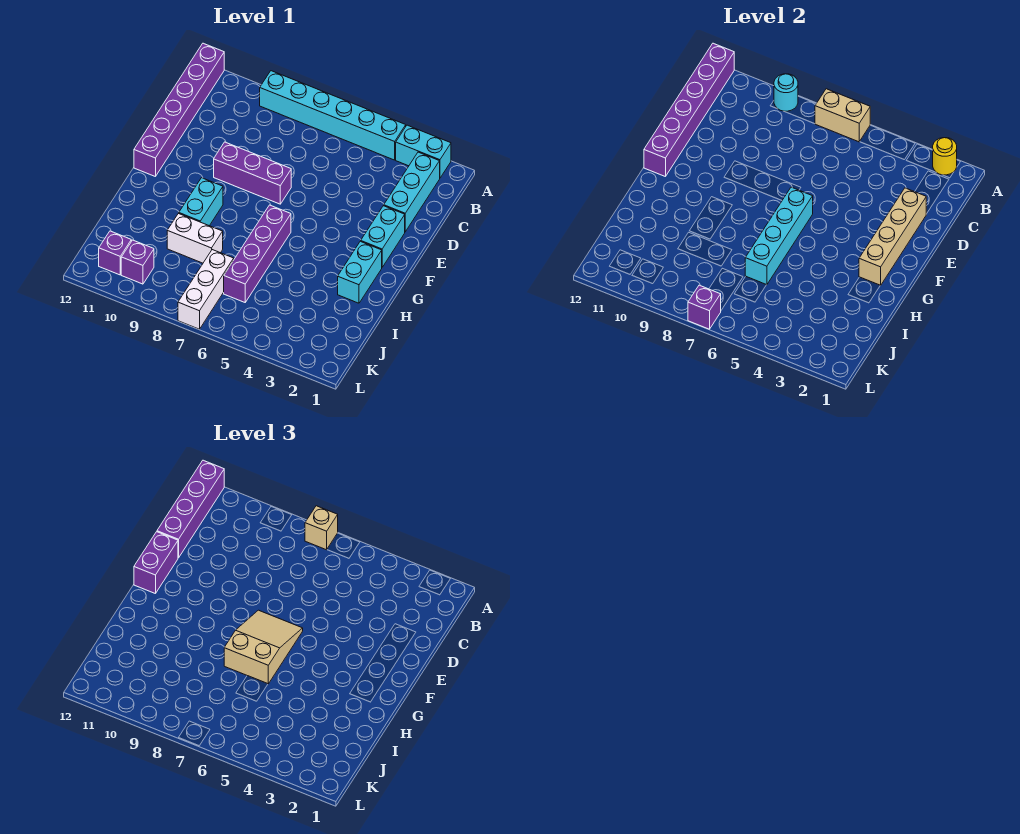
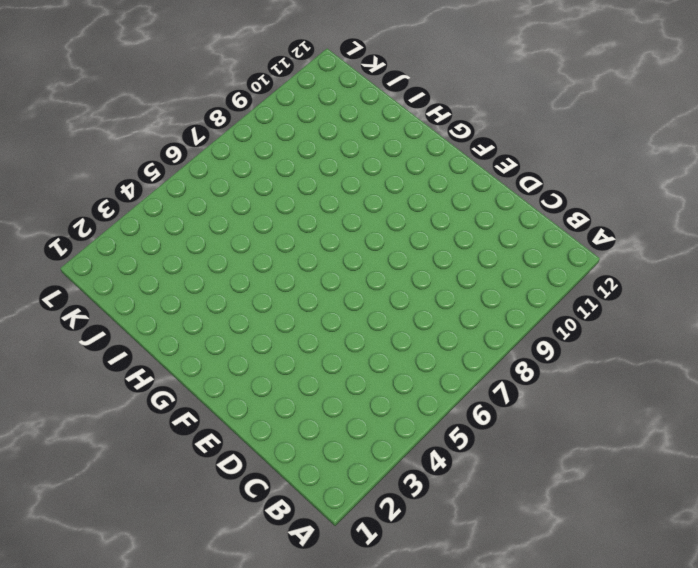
none -> cyan 1x2 brick [396,125,451,178]
none -> cyan 1x6 brick [260,71,406,160]
none -> purple 1x6 brick [134,43,224,177]

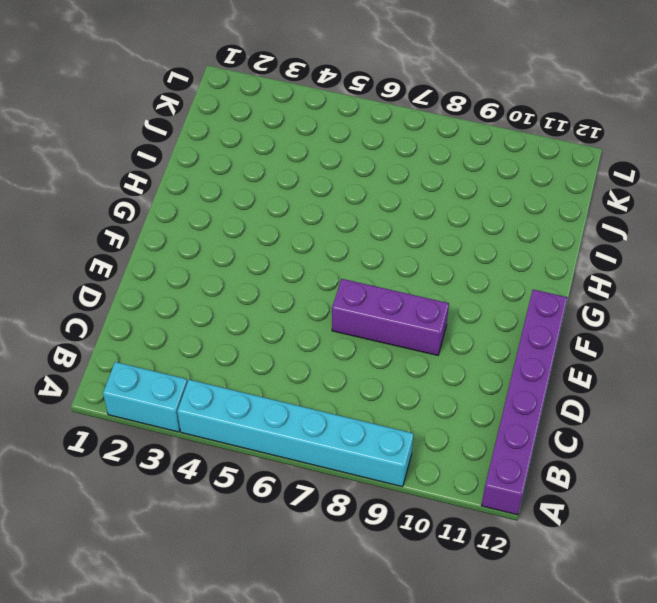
none -> cyan 1x3 brick [384,152,440,232]
none -> cyan 1x2 brick [361,206,405,267]
none -> cyan 1x2 brick [338,241,382,303]

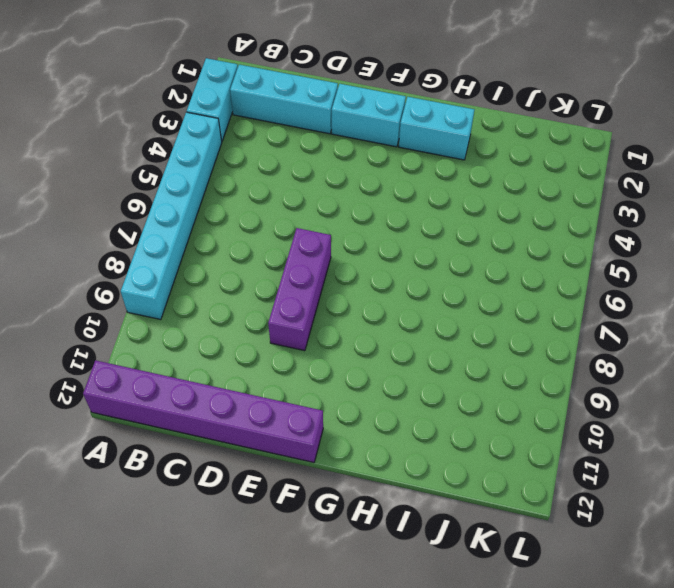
none -> purple 1x4 brick [224,205,291,302]
none -> cyan 1x2 brick [179,178,223,226]
none -> white 1x2 brick [167,213,223,263]

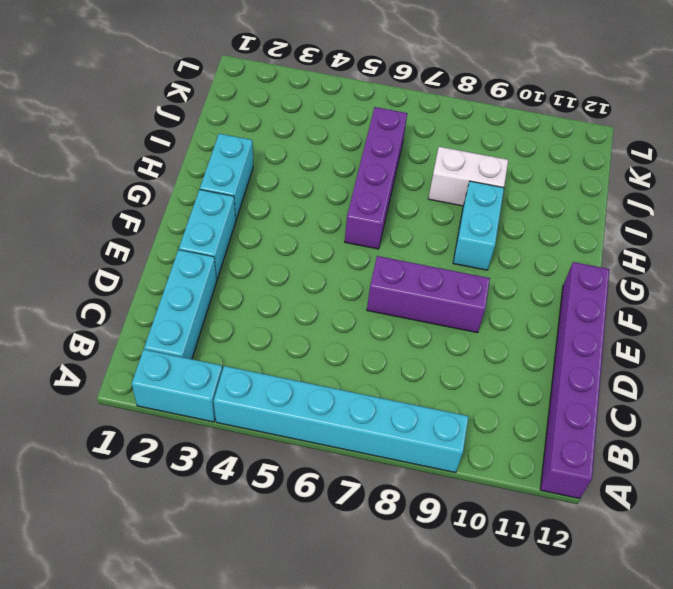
none -> white 1x3 brick [178,250,234,329]
none -> purple 1x1 brick [121,240,154,284]
none -> purple 1x1 brick [99,231,131,275]

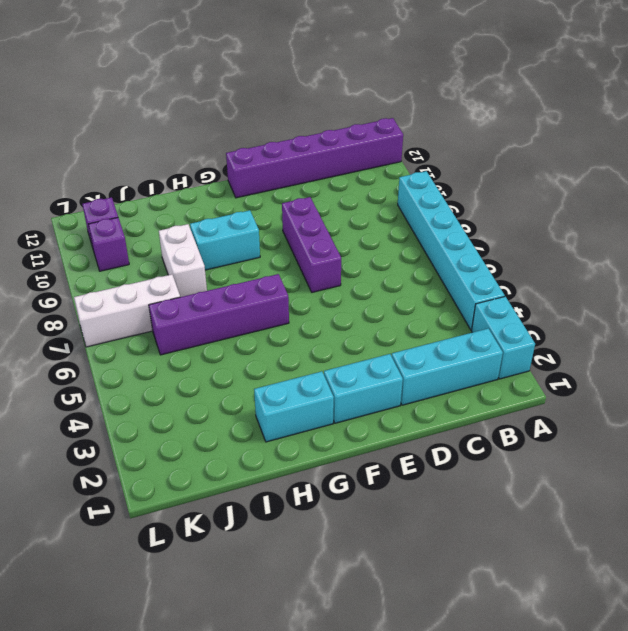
none -> yellow 1x1 round brick [933,138,957,175]
none -> tan 1x2 brick [815,89,870,142]
none -> cyan 1x1 round brick [774,74,798,111]

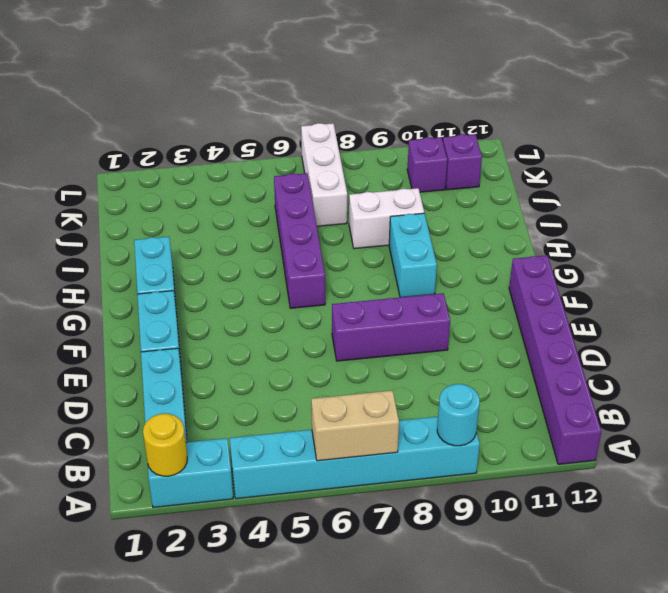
none -> purple 1x6 brick [644,43,734,177]
none -> tan 1x4 brick [859,188,926,285]
none -> cyan 1x4 brick [745,187,813,285]

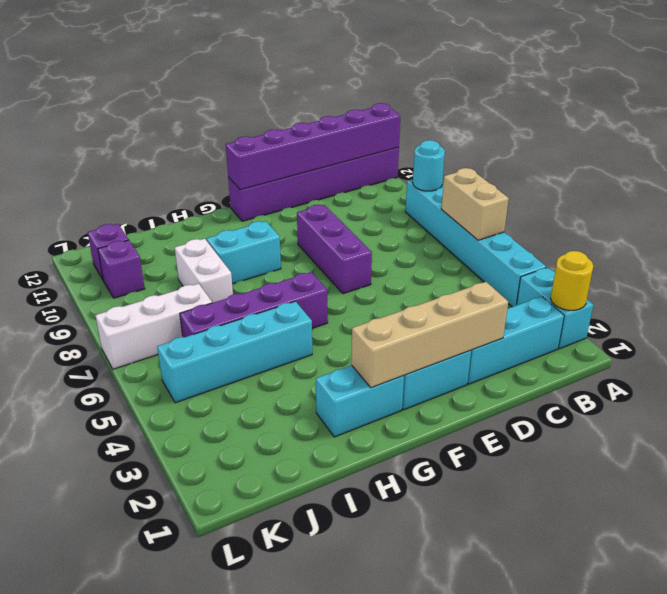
cyan 1x4 brick [157,301,312,403] -> cyan 1x4 brick moved to [745,187,813,285]
none -> purple 1x1 brick [688,285,721,329]
none -> tan 1x1 brick [305,506,338,550]
none -> purple 1x4 brick [157,460,224,558]

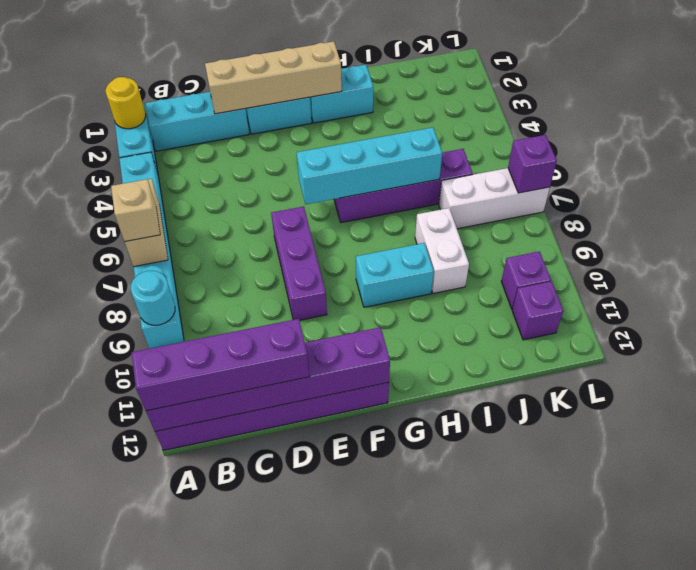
none -> purple 1x2 brick [134,532,178,594]
none -> tan 2x3 slope [224,610,303,684]

